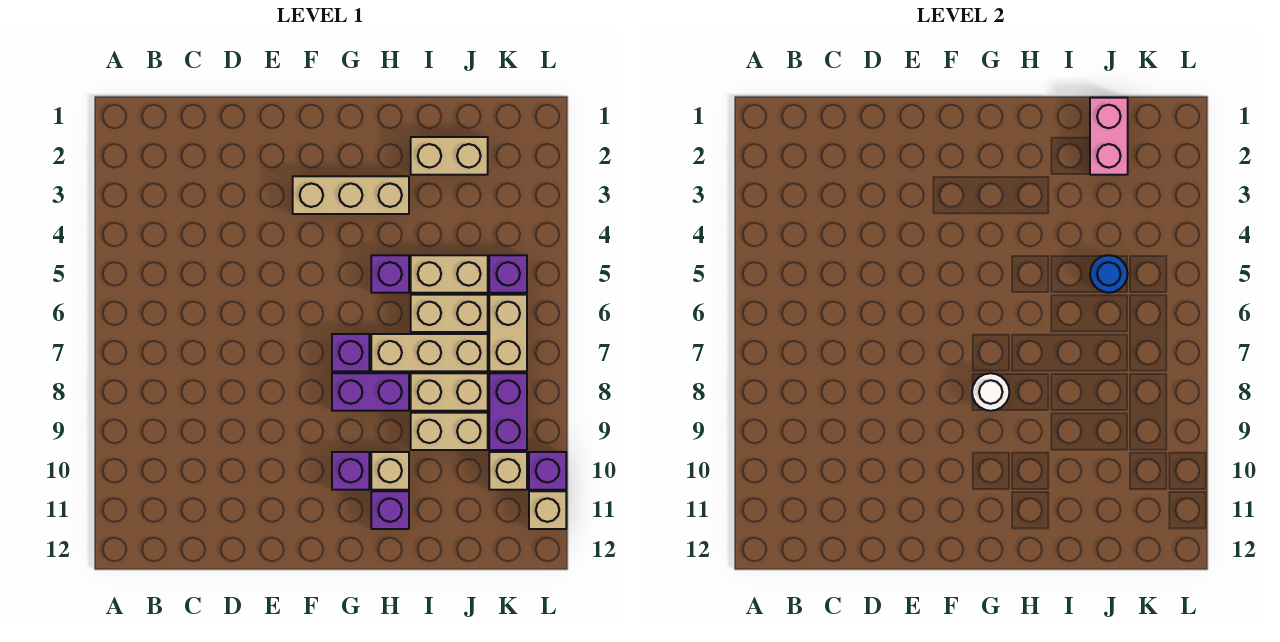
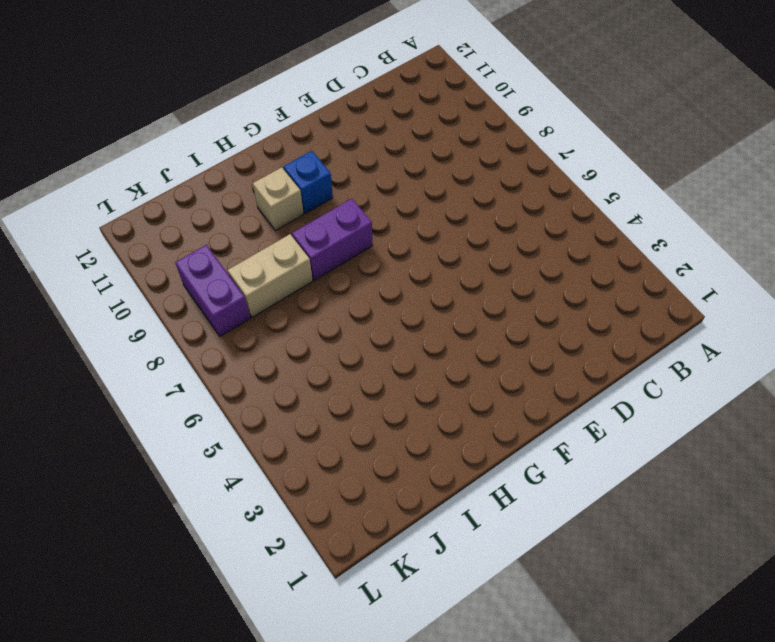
blue 1x1 brick [283,151,333,214] -> purple 1x1 brick [332,452,369,490]
none -> tan 1x3 brick [293,176,409,214]
none -> purple 1x1 brick [332,334,369,371]
none -> purple 1x1 brick [371,255,409,293]

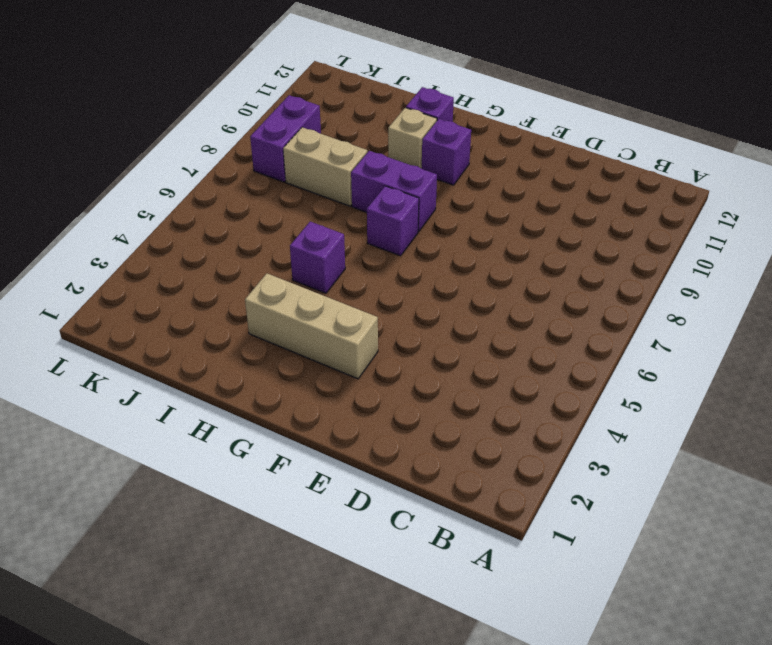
none -> tan 1x3 brick [371,334,488,371]
none -> tan 1x2 brick [411,137,488,175]
none -> tan 1x2 brick [411,255,488,293]

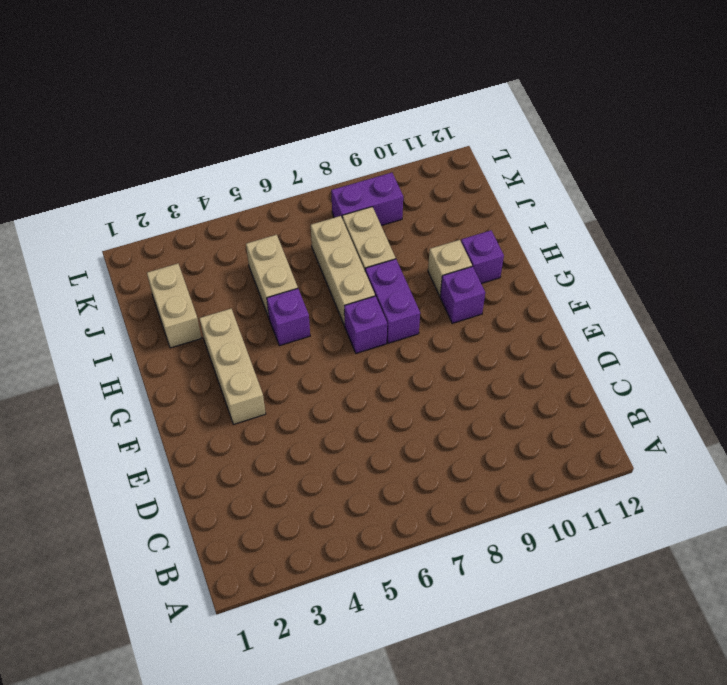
none -> tan 1x2 brick [411,295,488,332]
none -> tan 1x2 brick [411,413,488,450]
none -> purple 1x1 brick [489,255,527,293]

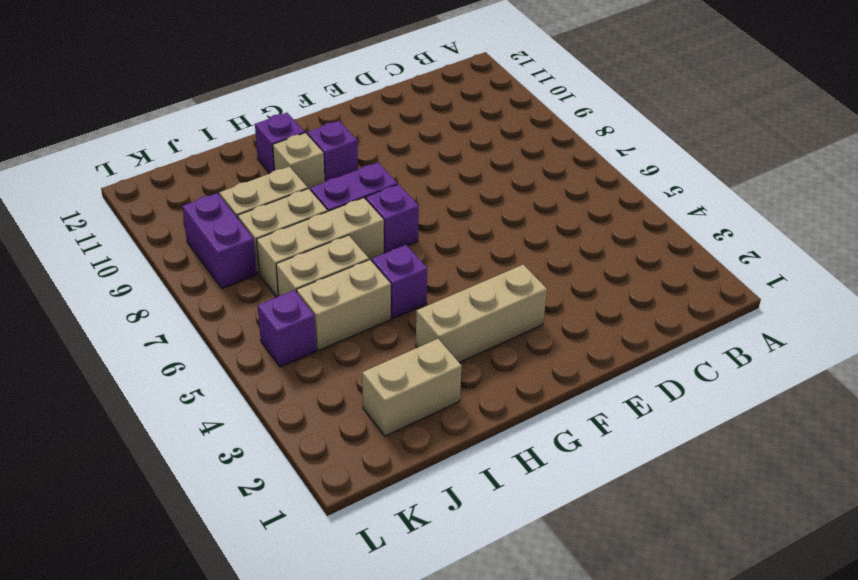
none -> tan 1x2 brick [489,295,527,371]
none -> tan 1x1 brick [489,452,527,490]
none -> purple 1x1 brick [529,452,566,490]

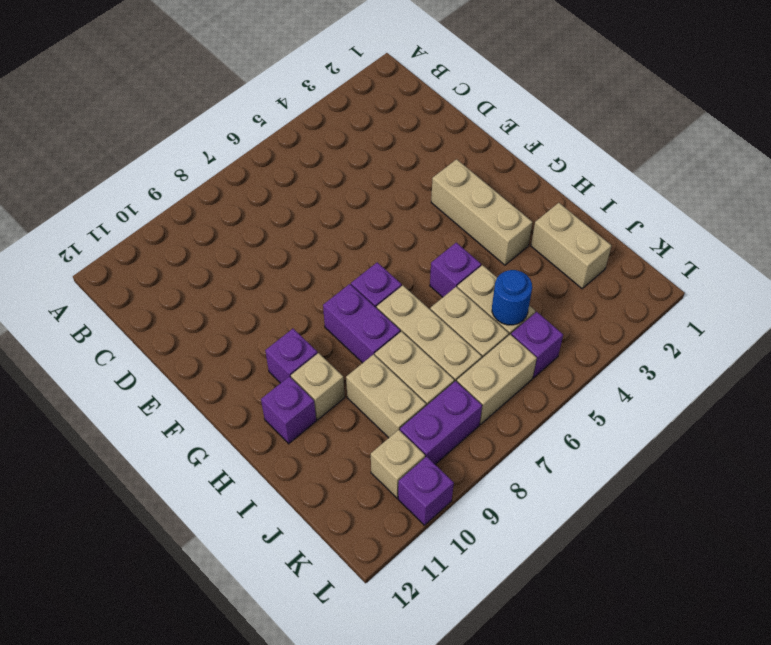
none -> tan 1x1 brick [529,491,566,529]
none -> white 1x1 round brick [972,373,1009,411]
none -> pink 1x2 brick [1090,98,1128,175]

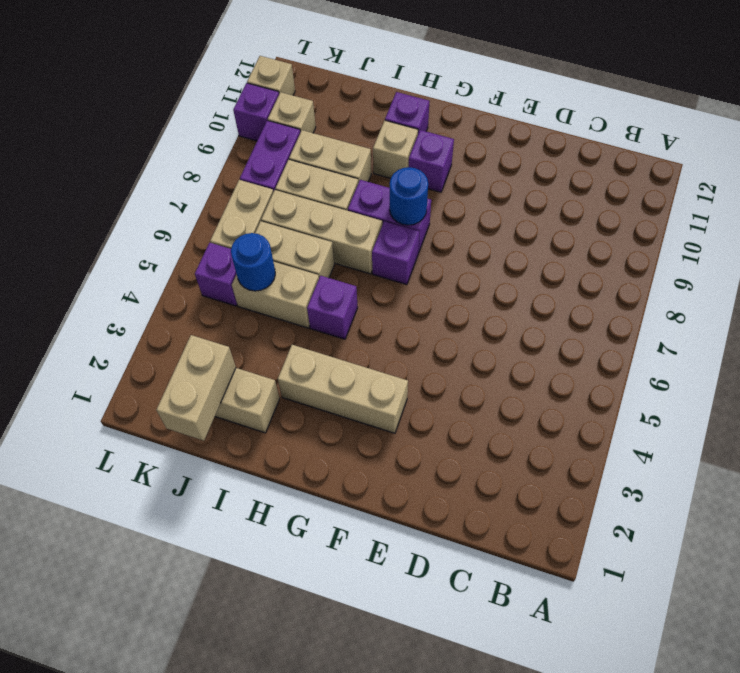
blue 1x1 round brick [390,167,428,225] -> white 1x1 round brick [972,373,1009,411]
tan 1x2 brick [156,335,236,441] -> pink 1x2 brick [1090,98,1128,175]

